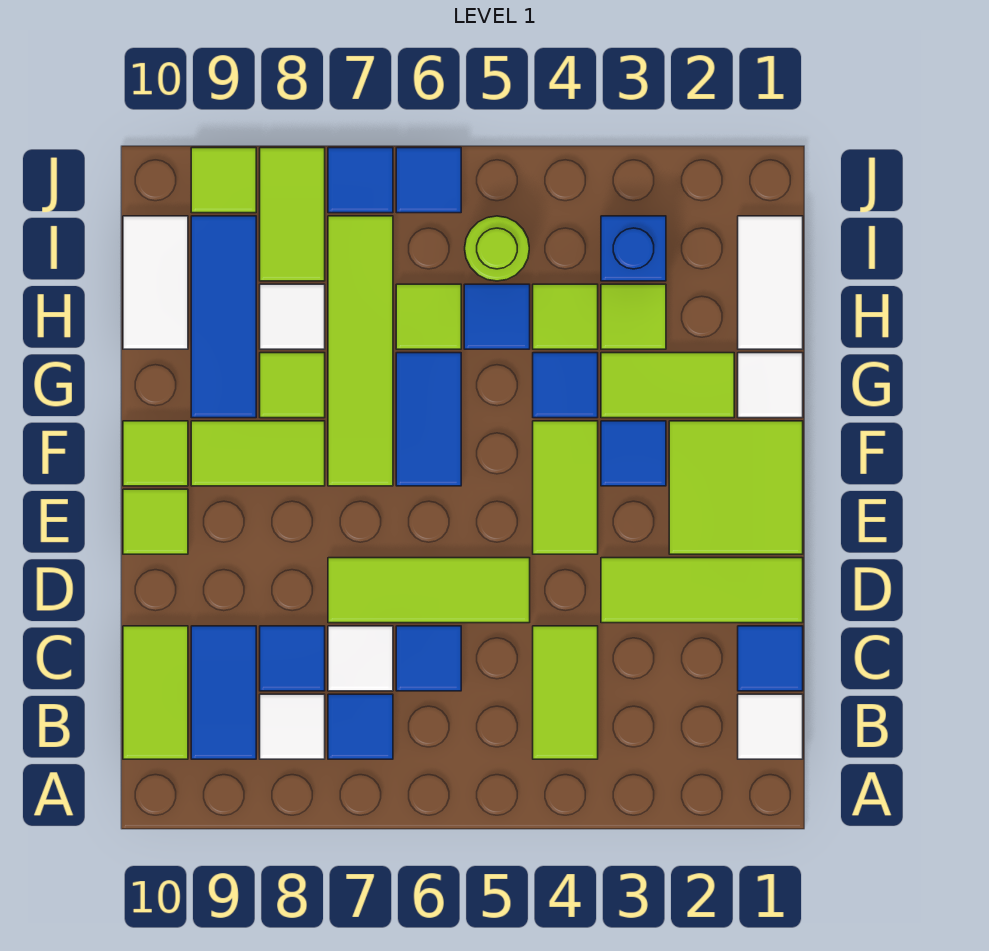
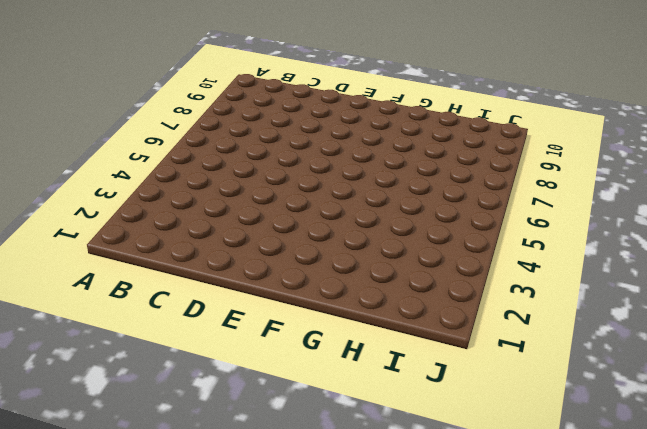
none -> white 1x1 tile [738,694,803,759]
none -> lime 1x2 tile [533,626,598,759]
none -> blue 1x1 tile [328,694,393,759]
none -> white 1x1 tile [260,694,325,759]

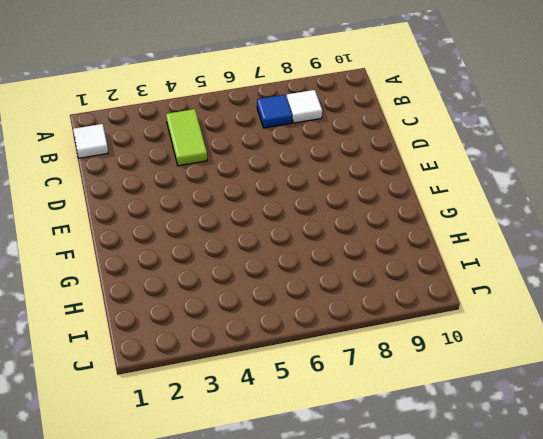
none -> blue 1x2 tile [191,626,256,759]
none -> lime 1x2 tile [123,626,188,759]
none -> blue 1x1 tile [738,626,803,691]
none -> blue 1x1 tile [396,626,461,691]

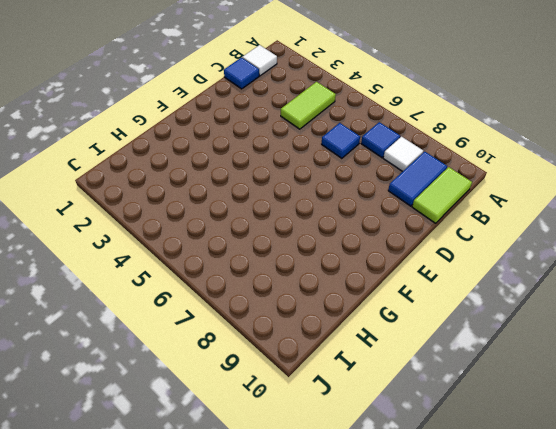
none -> white 1x1 tile [328,626,393,691]
none -> blue 1x1 tile [260,626,325,691]
none -> lime 1x3 tile [601,558,803,623]
none -> lime 1x3 tile [328,558,530,623]

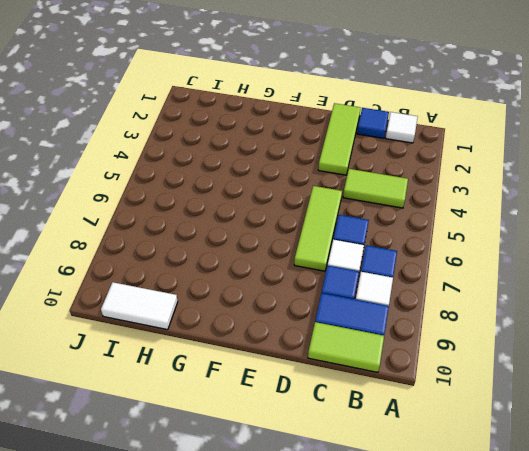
none -> lime 2x2 tile [669,421,803,554]
none -> lime 1x2 tile [533,421,598,554]
none -> lime 1x1 tile [123,489,188,554]
none -> blue 1x1 tile [601,421,666,486]

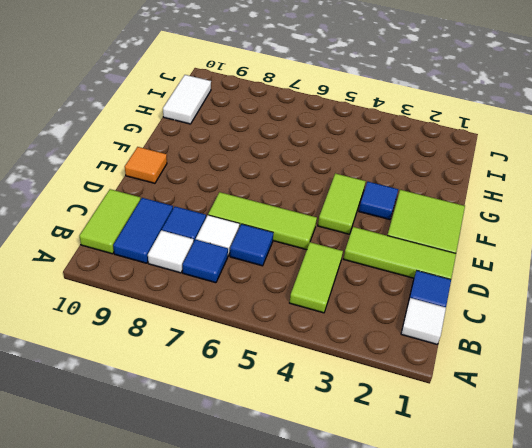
orange 1x1 tile [125,147,167,183] -> lime 1x1 tile [123,489,188,554]
none -> blue 1x2 tile [396,353,461,486]
none -> lime 1x4 tile [328,216,393,486]
none -> lime 1x2 tile [191,421,325,486]
none -> lime 1x1 tile [123,421,188,486]

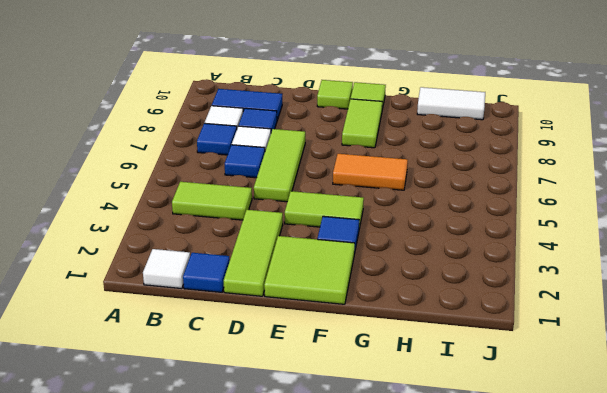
orange 1x2 tile [333,154,408,190] -> blue 1x2 tile [396,353,461,486]
none -> lime 1x2 tile [123,626,188,759]
none -> lime 1x4 tile [328,216,393,486]
none -> white 1x1 tile [738,353,803,418]
none -> lime 1x2 tile [601,353,734,418]

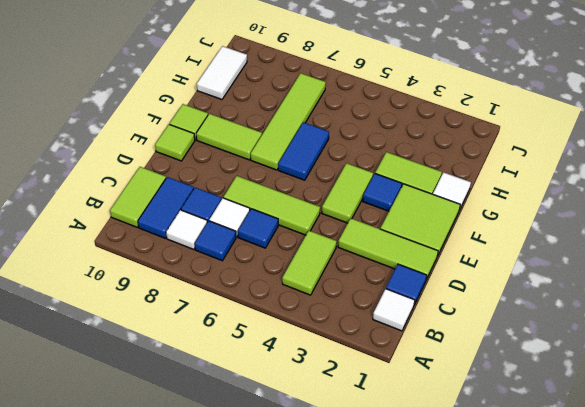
none -> blue 1x1 tile [533,353,598,418]
none -> lime 1x1 tile [260,353,325,418]
none -> blue 1x3 tile [191,216,256,418]
none -> white 1x2 tile [738,216,803,349]

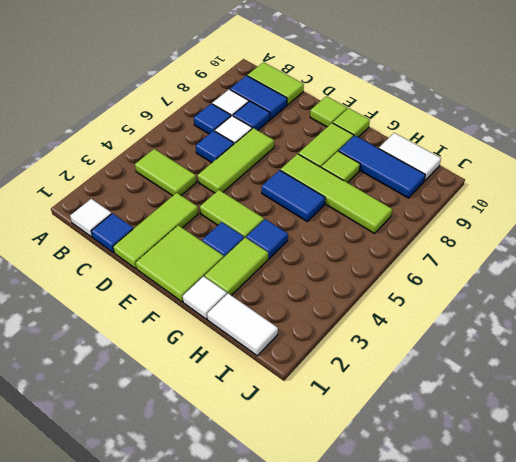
none -> lime 1x1 tile [601,284,666,349]
none -> lime 1x1 tile [533,284,598,349]
none -> blue 1x1 tile [464,284,530,349]
none -> lime 1x1 tile [396,284,461,349]

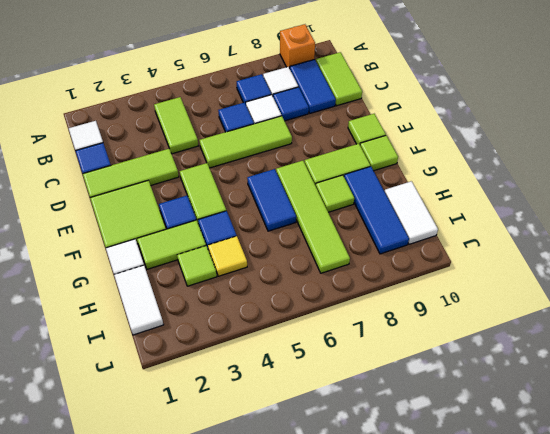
orange 1x1 brick [280,24,315,68] -> none
yellow 1x1 tile [208,236,247,276] -> lime 1x1 tile [533,284,598,349]
none -> blue 1x1 tile [464,284,530,349]
none -> lime 1x1 tile [396,284,461,349]
none -> white 1x1 tile [260,284,325,349]
none -> blue 1x1 brick [601,216,666,281]

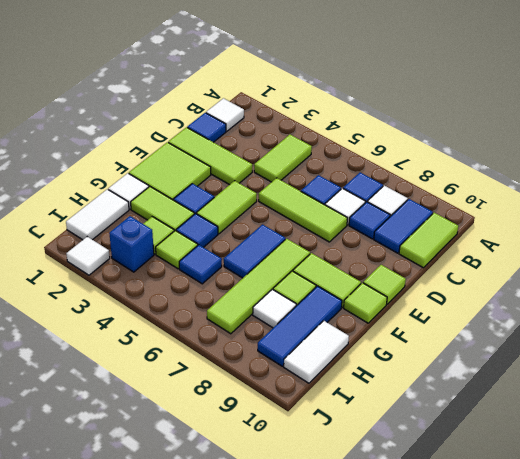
white 1x1 tile [66,237,110,275] -> none
none -> lime 1x1 tile [396,284,461,349]
none -> lime 1x1 round brick [465,216,529,281]
none -> lime 1x2 tile [260,148,325,281]
none -> blue 1x1 tile [396,148,461,213]

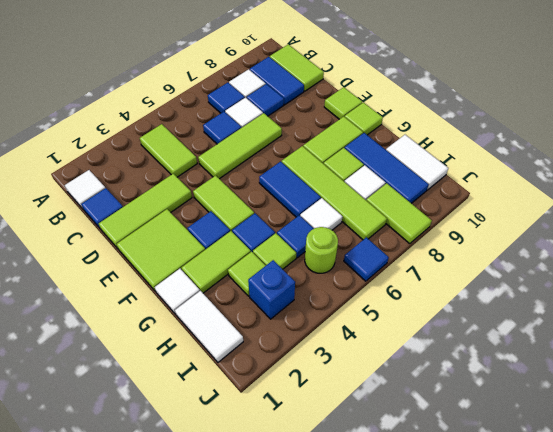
white 1x1 tile [300,198,342,230] -> lime 1x1 tile [396,284,461,349]
none -> blue 1x1 tile [328,148,393,213]
none -> lime 1x1 tile [191,148,256,213]

